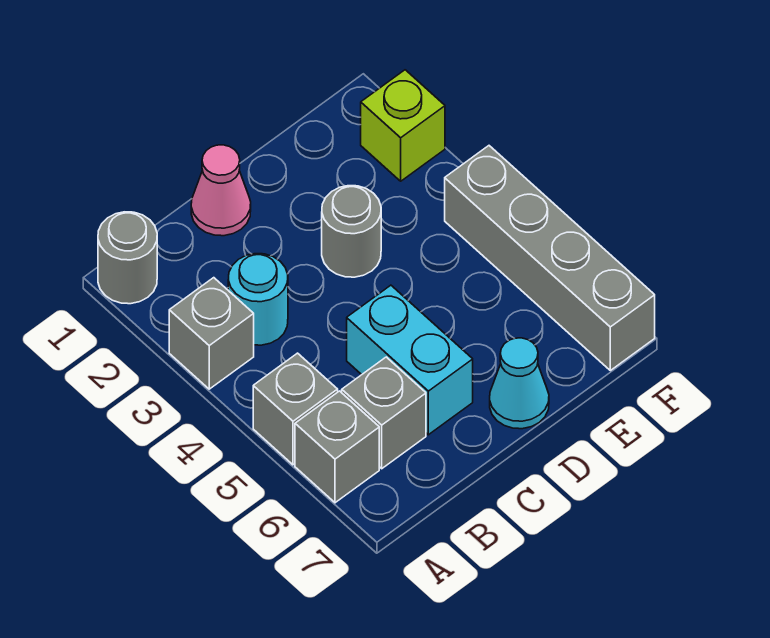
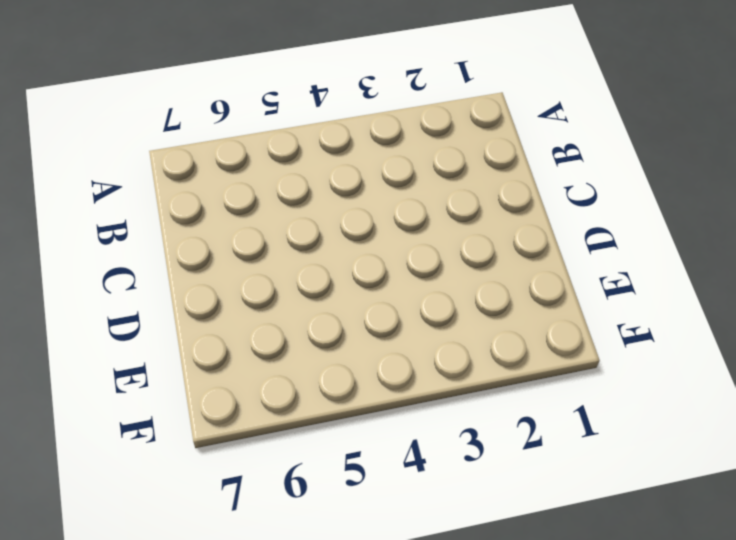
none -> grey 1x1 round brick [98,212,157,304]
none -> grey 1x1 brick [169,278,254,389]
none -> grey 1x1 brick [253,353,338,465]

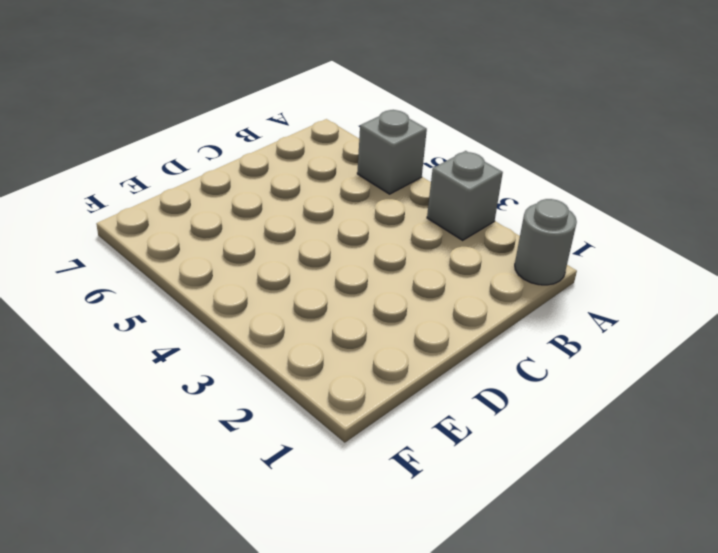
none -> grey 1x1 brick [295,391,379,503]
none -> cyan 1x1 round brick [228,254,288,345]
none -> grey 1x1 brick [342,357,426,469]

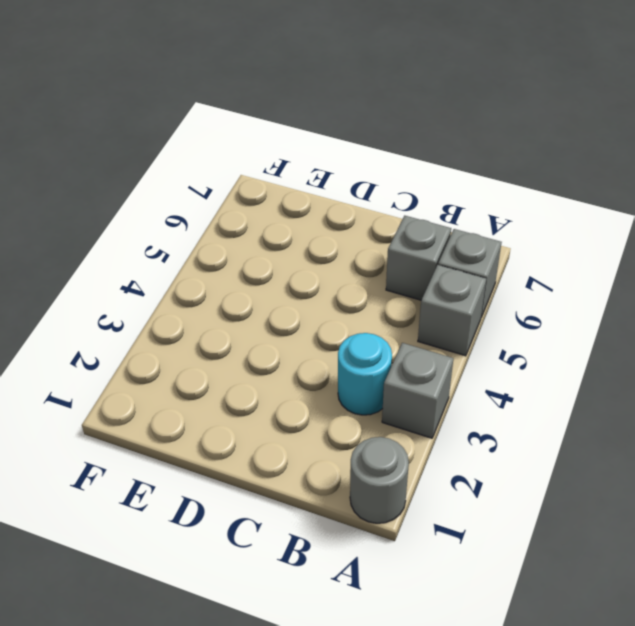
none -> pink 1x1 cone [191,145,251,236]
none -> cyan 1x2 brick [347,285,473,435]
none -> grey 1x1 round brick [322,186,381,277]

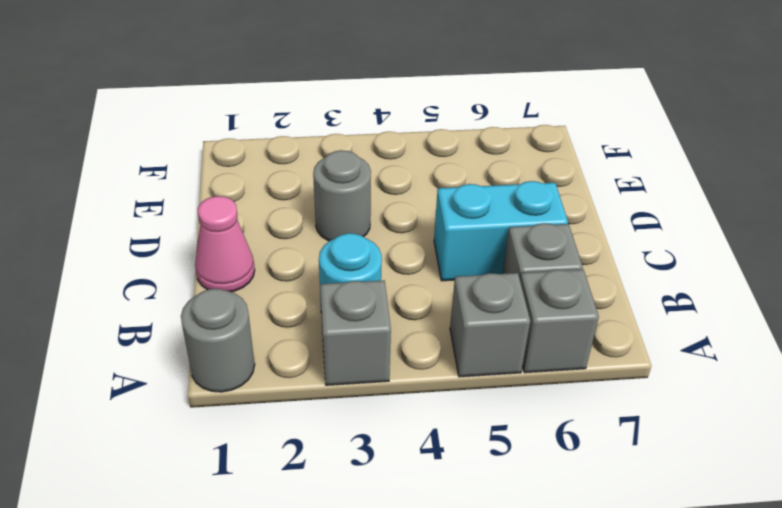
none -> cyan 1x1 cone [490,338,549,429]
none -> lime 1x1 brick [361,70,445,181]
none -> grey 1x4 brick [445,146,655,370]

